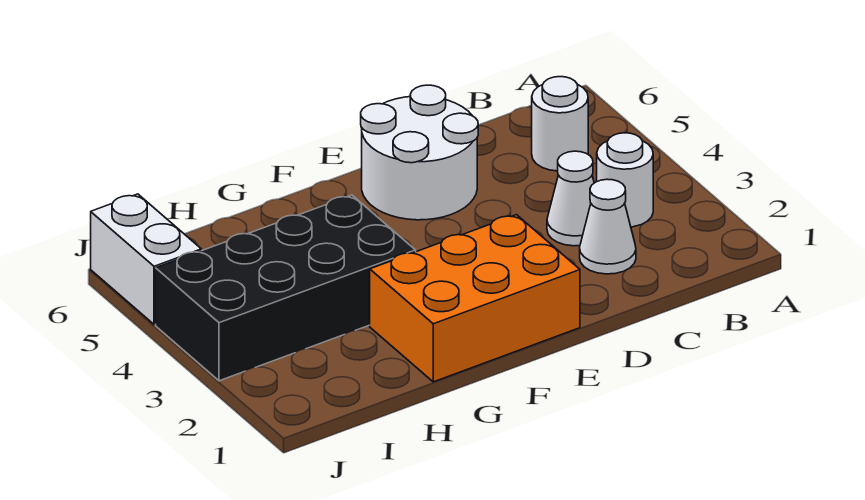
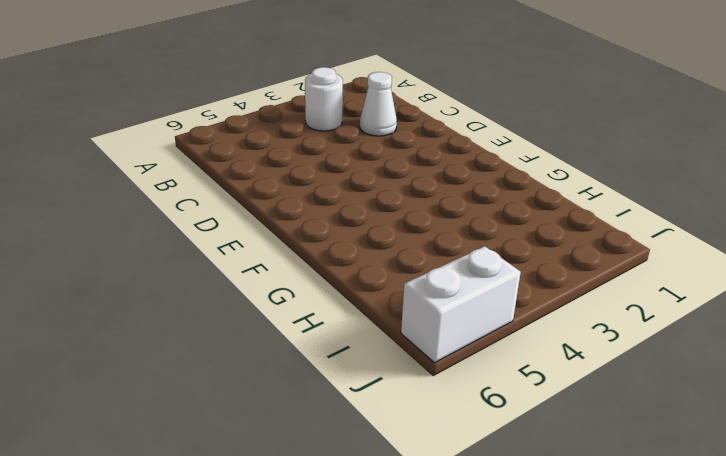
none -> white 1x1 round brick [532,77,588,171]
none -> white 1x1 cone [547,151,594,246]

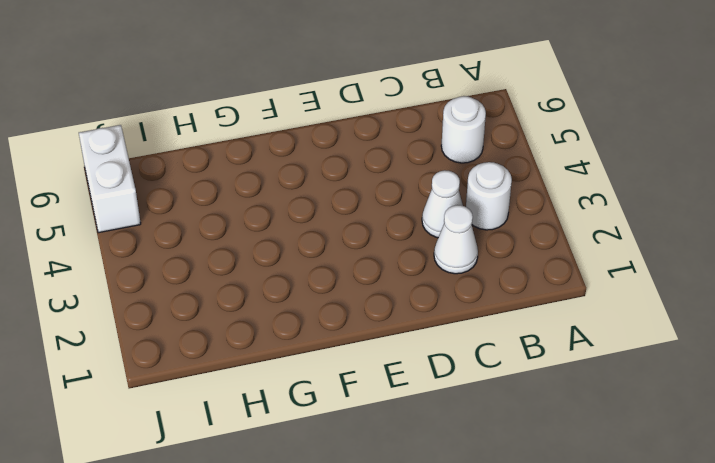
none -> white 2x2 round brick [361,85,478,220]
none -> orange 2x3 brick [370,215,580,382]

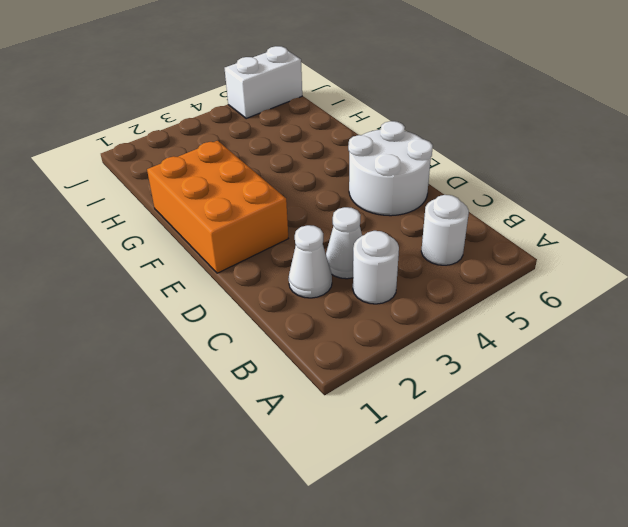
none -> black 2x4 brick [156,195,416,381]

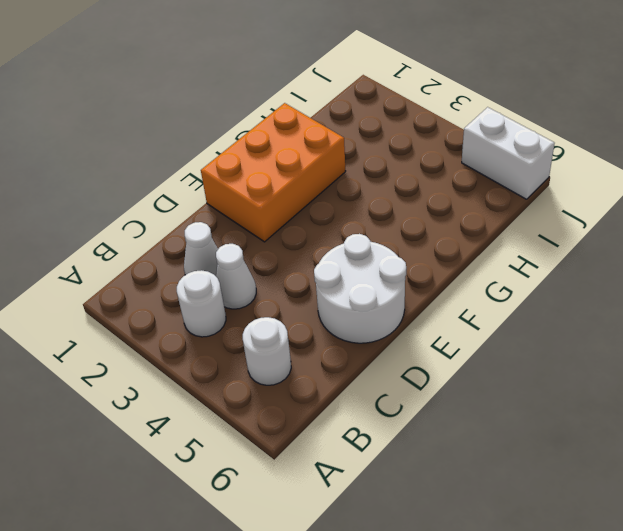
none -> black 2x4 brick [156,195,416,381]

